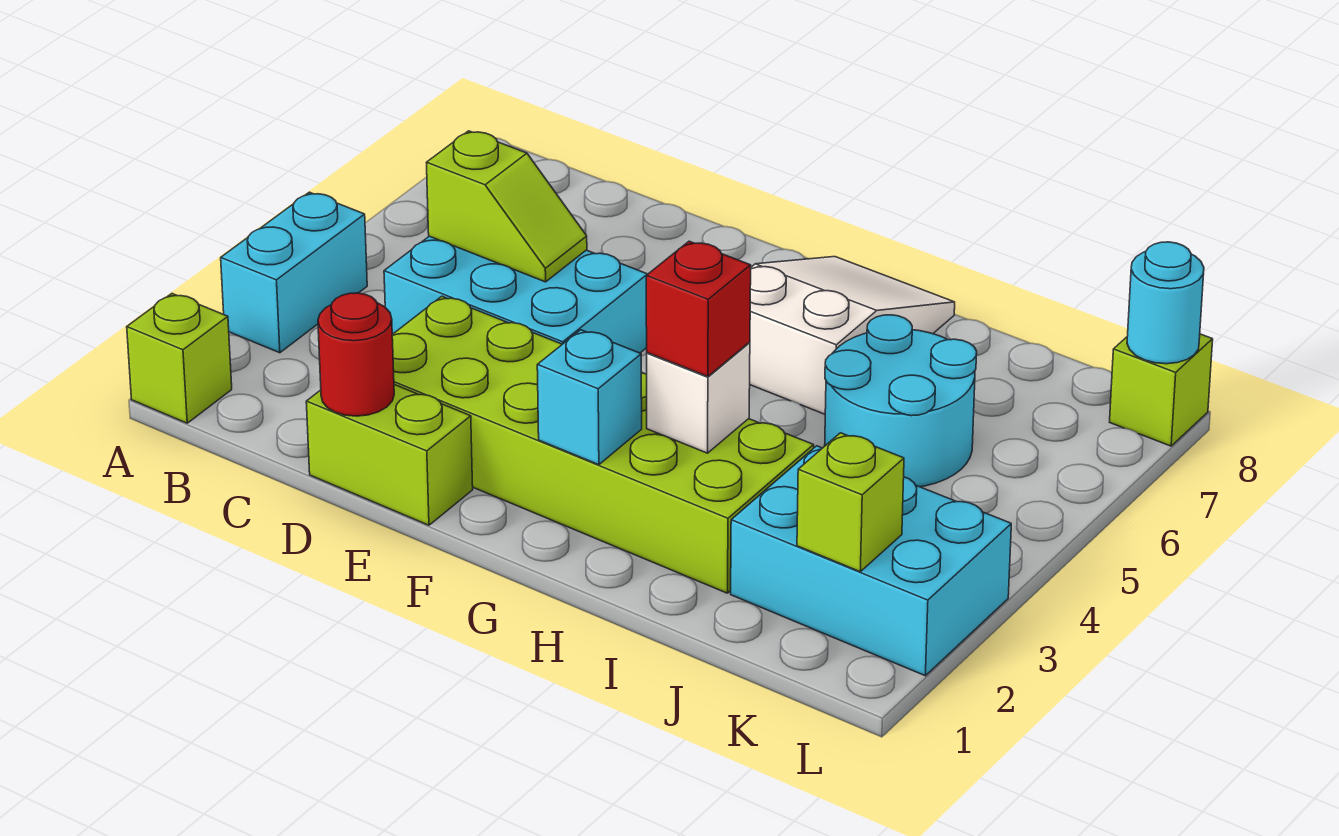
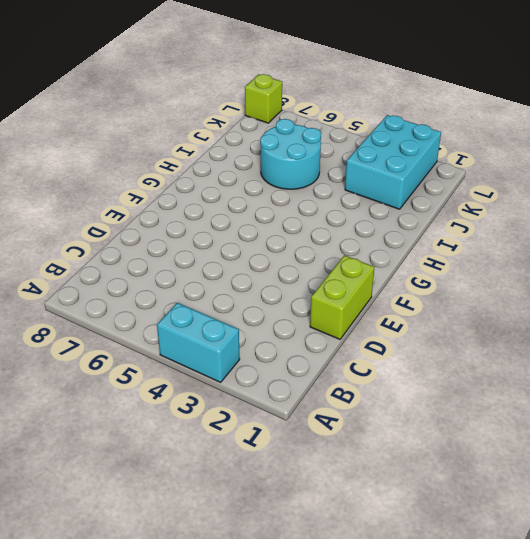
none -> lime 1x1 brick [127,294,232,423]
none -> cyan 2x3 brick [384,236,647,353]
none -> lime 2x6 brick [392,296,814,593]

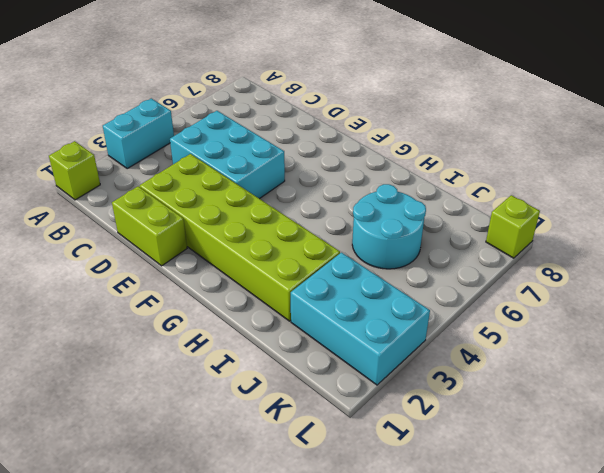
none -> white 2x3 slope [750,257,955,414]
none -> lime 1x2 slope [426,131,587,282]
none -> red 1x1 round brick [318,293,394,416]

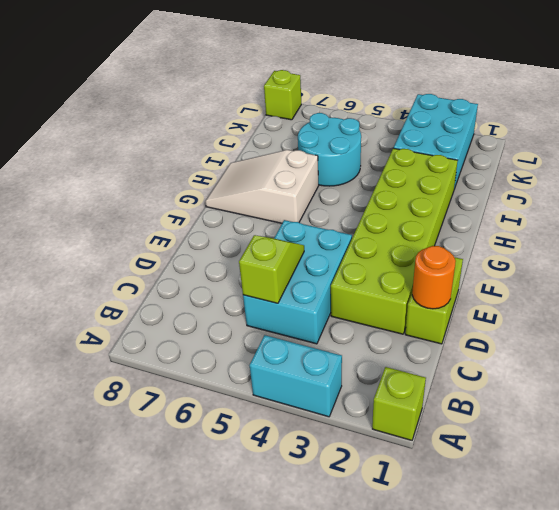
orange 1x1 round brick [412,246,456,309] -> red 1x1 round brick [318,293,394,416]
none -> cyan 1x1 brick [537,330,642,465]
none -> white 1x1 brick [647,342,750,453]
none -> lime 1x1 brick [797,433,904,572]

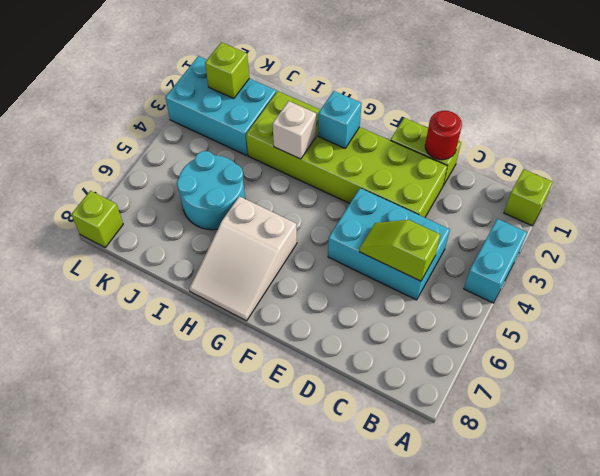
none -> cyan 1x1 round brick [1127,242,1204,364]
none -> red 1x1 brick [646,241,751,377]

